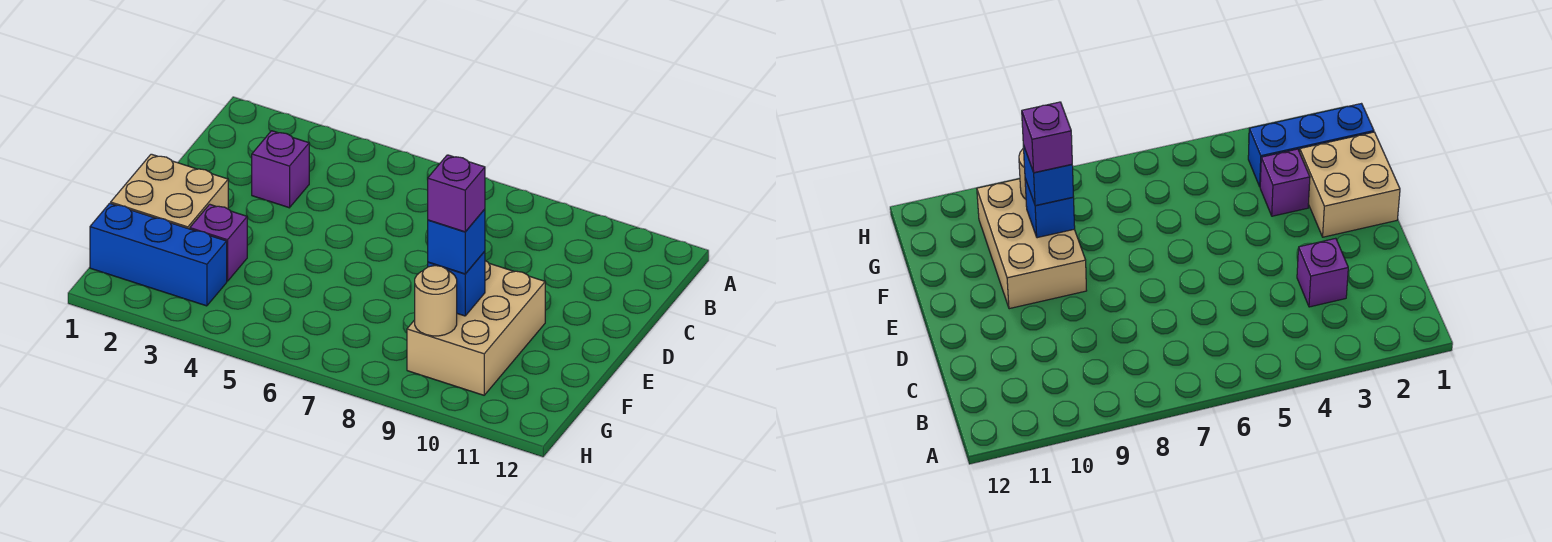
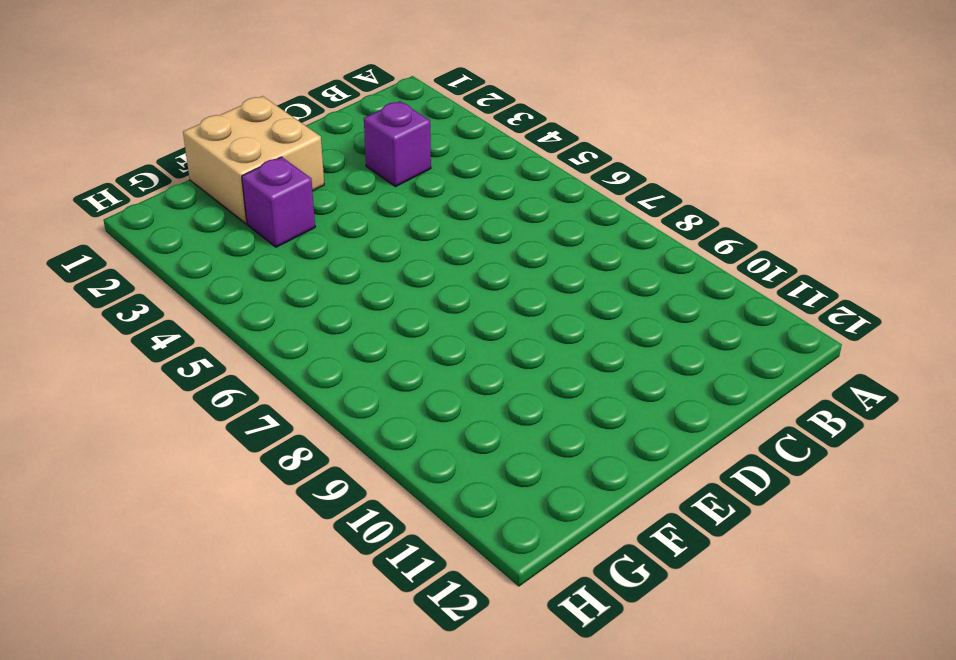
none -> tan 2x3 brick [407,261,545,395]
none -> blue 1x3 brick [90,203,227,306]

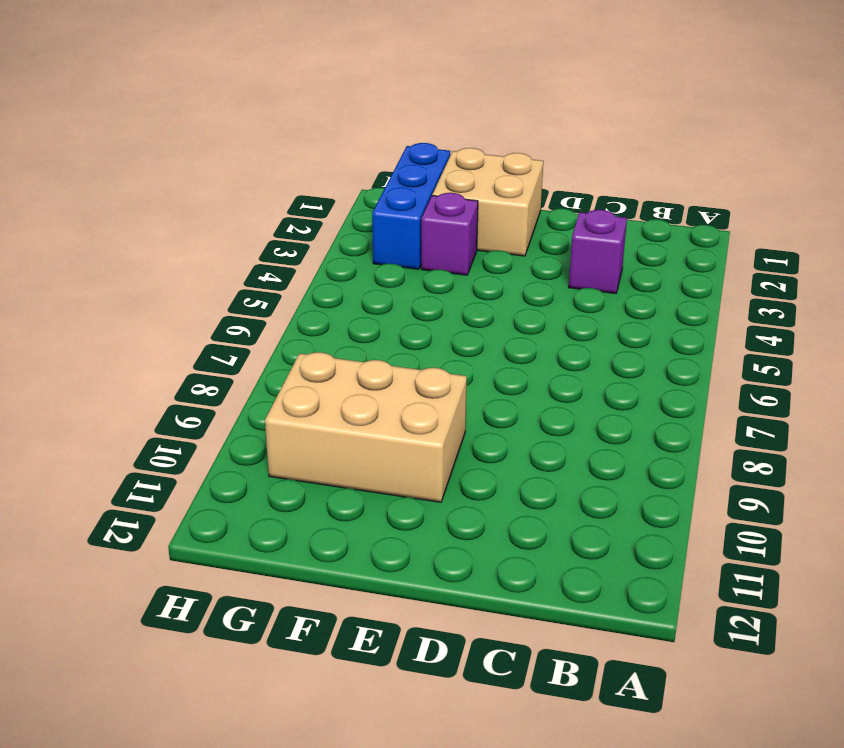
none -> blue 1x1 brick [428,251,485,316]
none -> tan 1x1 round brick [415,266,457,336]

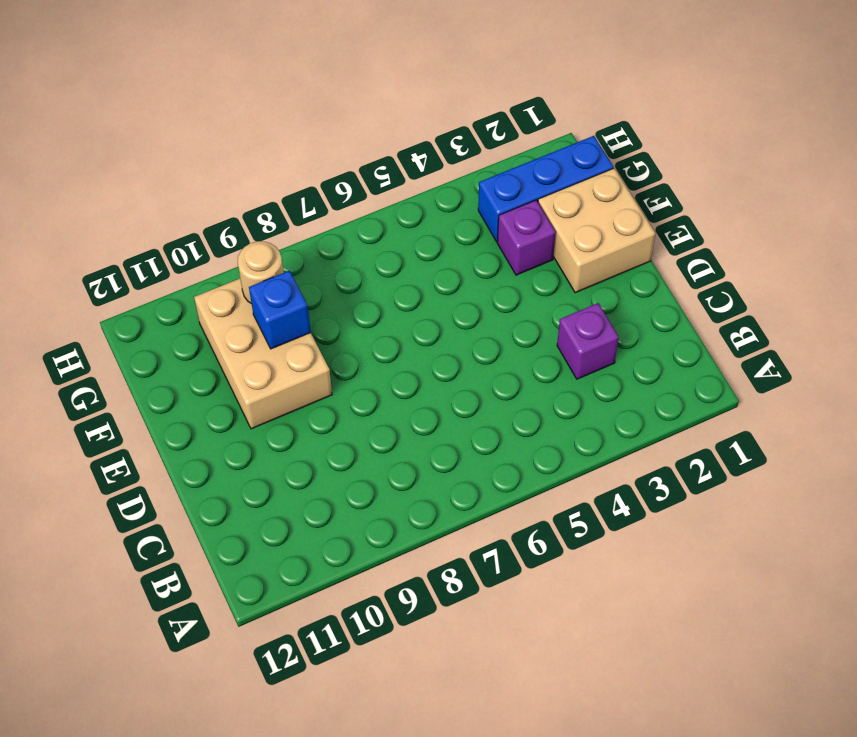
none -> blue 1x1 brick [428,209,485,274]
none -> purple 1x1 brick [428,155,485,232]

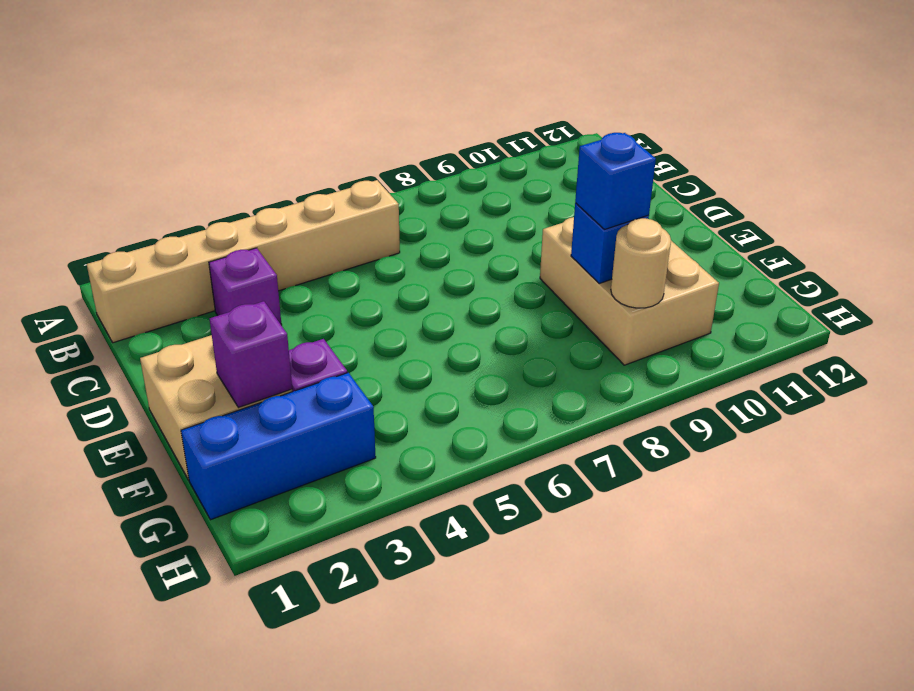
tan 1x6 brick [87,180,400,343] -> none
purple 1x1 brick [210,301,292,408] -> purple 1x1 brick moved to [428,155,485,232]

